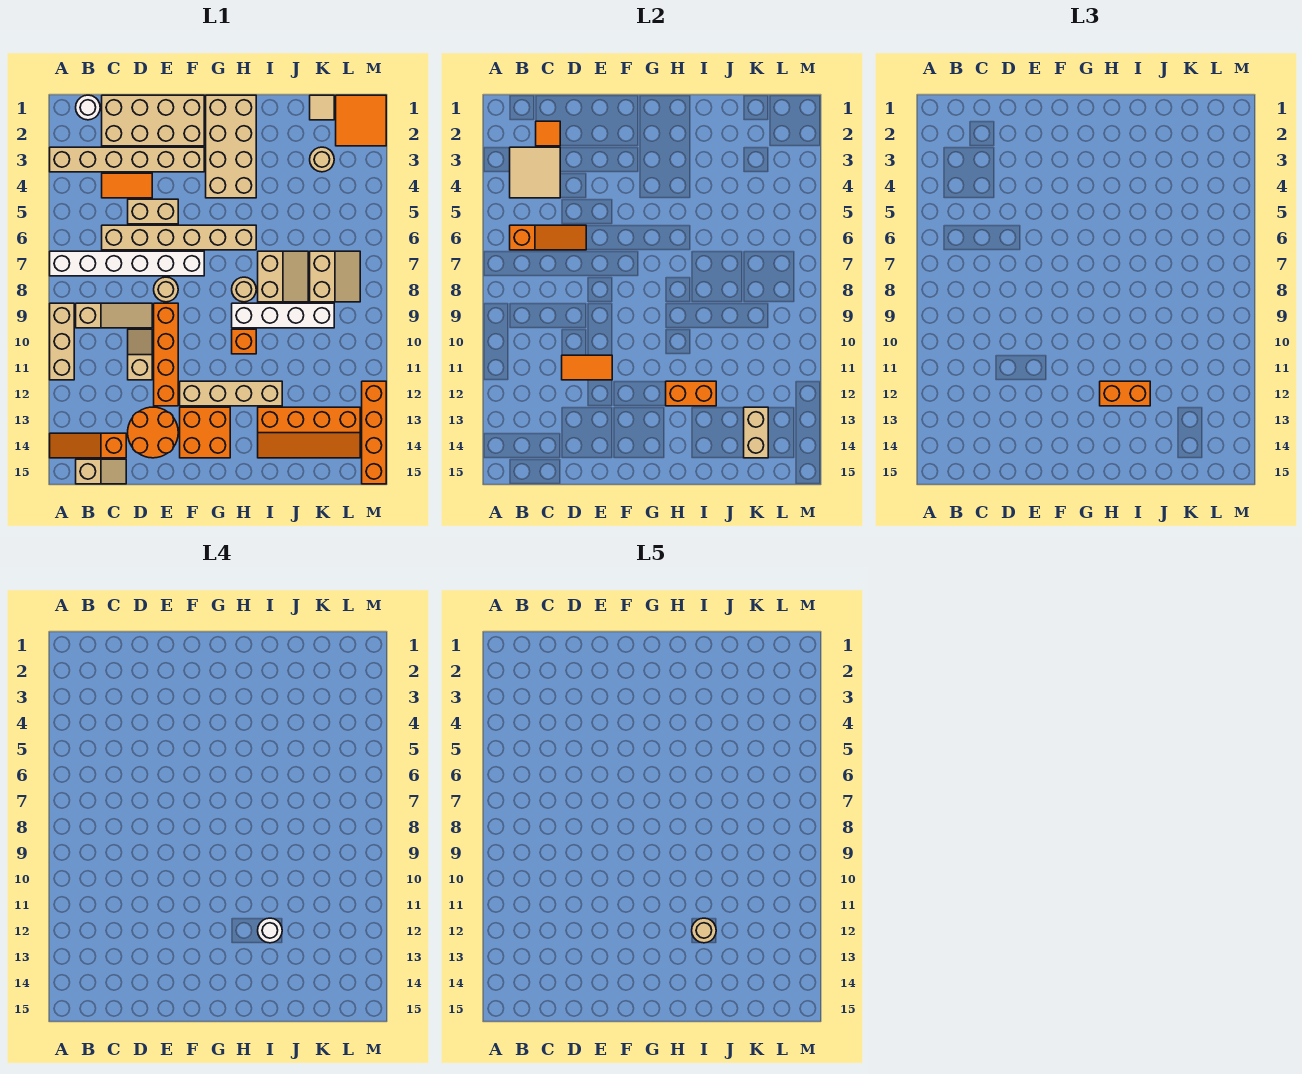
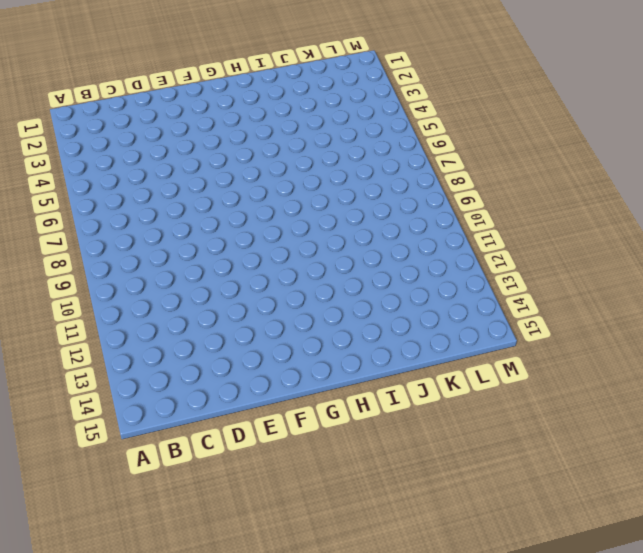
none -> tan 1x6 brick [50,147,204,172]
none -> white 1x6 brick [50,251,204,276]
none -> tan 1x3 brick [50,303,74,380]
none -> orange 1x3 slope [50,433,126,458]

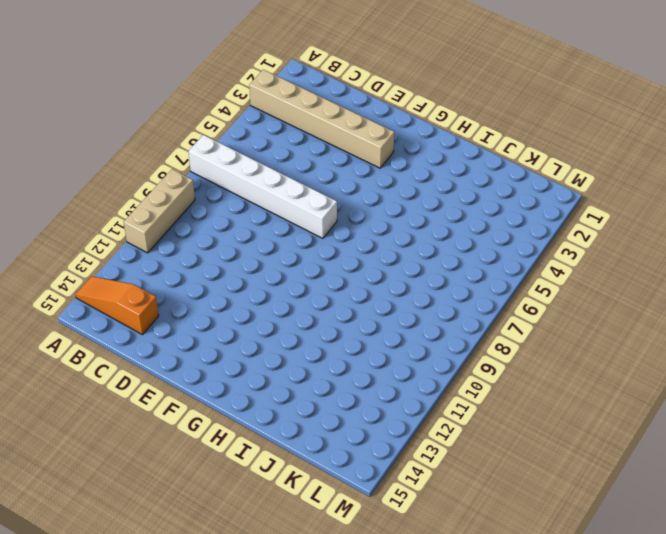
none -> white 1x1 round brick [76,95,100,120]
none -> tan 1x3 slope [76,303,152,328]
none -> tan 1x2 slope [76,459,126,484]
none -> tan 2x4 brick [102,95,204,146]

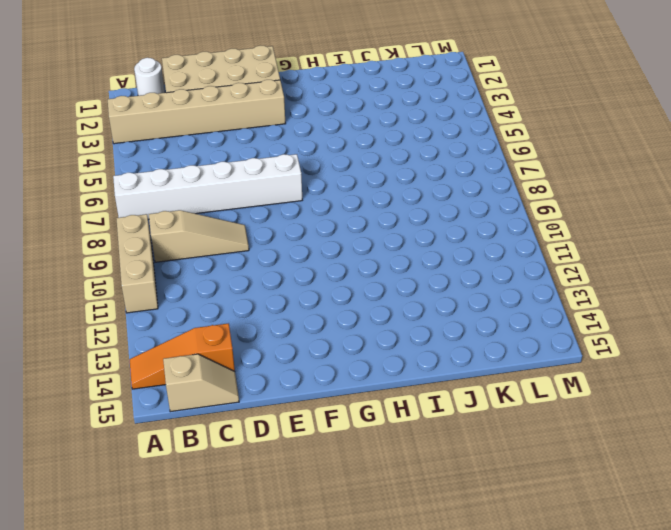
none -> orange 1x2 tile [102,173,152,198]
none -> tan 1x6 brick [102,225,256,250]
none -> tan 1x2 brick [128,199,178,224]
none -> tan 1x2 slope [128,329,152,380]

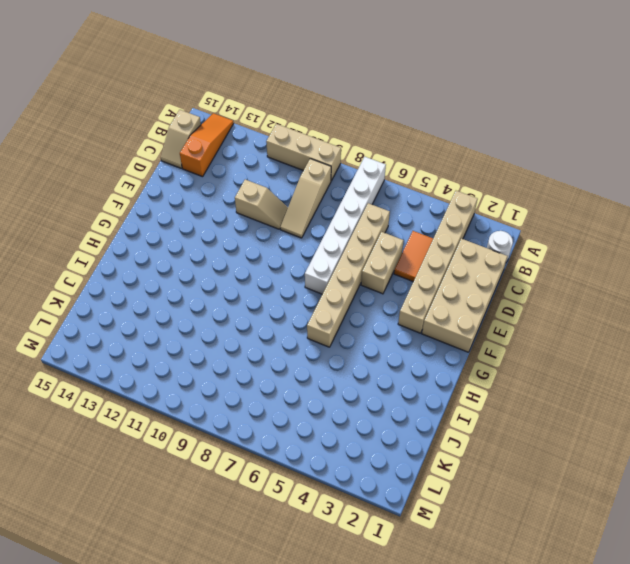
none -> orange 2x2 round brick [128,407,178,458]
none -> tan 1x1 round brick [154,277,178,302]
none -> orange 1x4 brick [154,303,178,406]
none -> tan 1x4 brick [180,381,282,406]

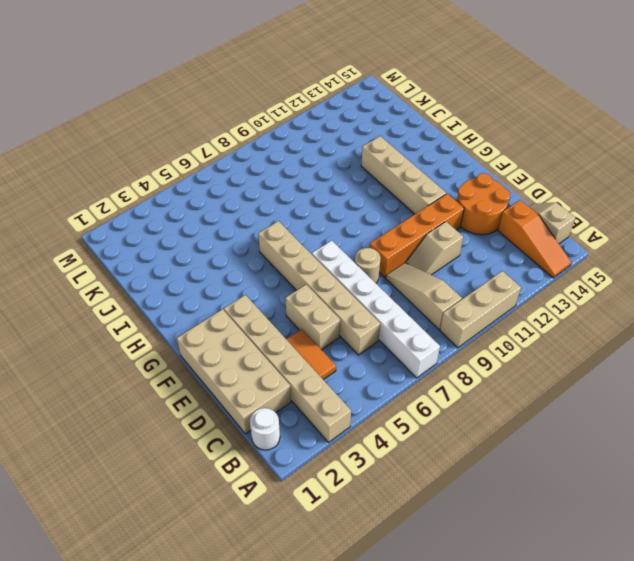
none -> orange 2x2 brick [180,407,230,458]
none -> tan 2x4 brick [206,95,256,198]
none -> tan 1x1 round brick [232,277,256,302]
none -> white 1x4 brick [232,303,334,328]

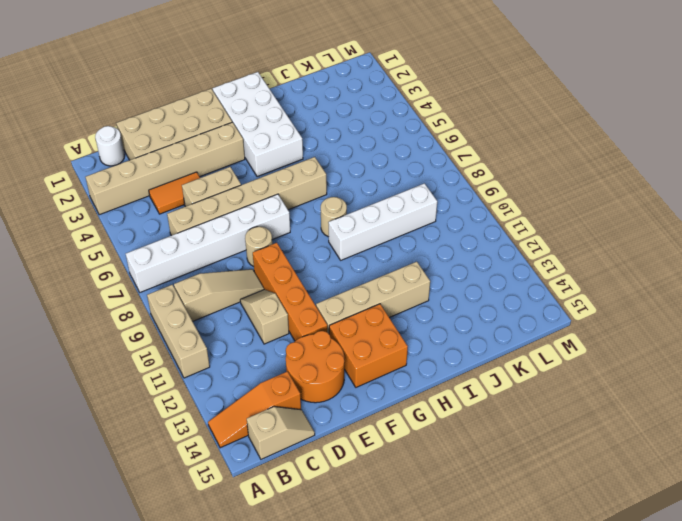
white 2x4 brick [213,72,303,177] -> tan 2x4 brick [206,95,256,198]
none -> orange 1x1 brick [232,329,256,354]
none -> tan 2x2 slope [258,251,308,302]
none -> orange 2x4 slope [258,407,360,458]
none -> tan 1x1 tile [310,95,334,120]

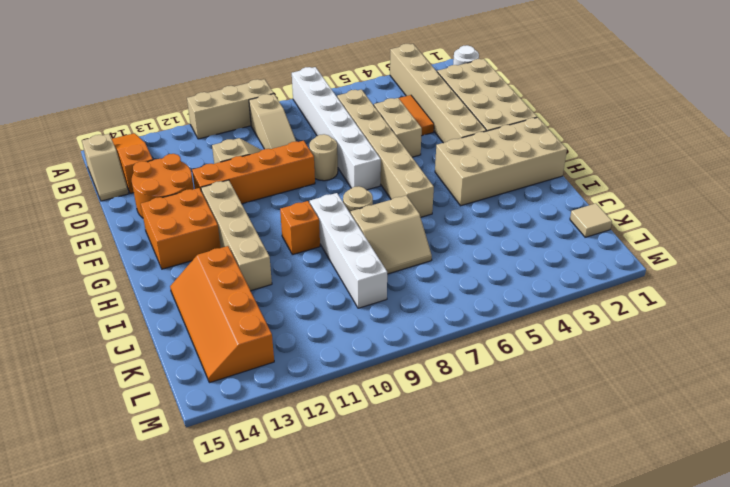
none -> tan 1x1 round brick [310,147,334,172]
none -> tan 2x2 slope [310,251,360,302]
none -> orange 2x2 tile [336,95,386,146]
none -> orange 1x4 brick [362,381,386,484]

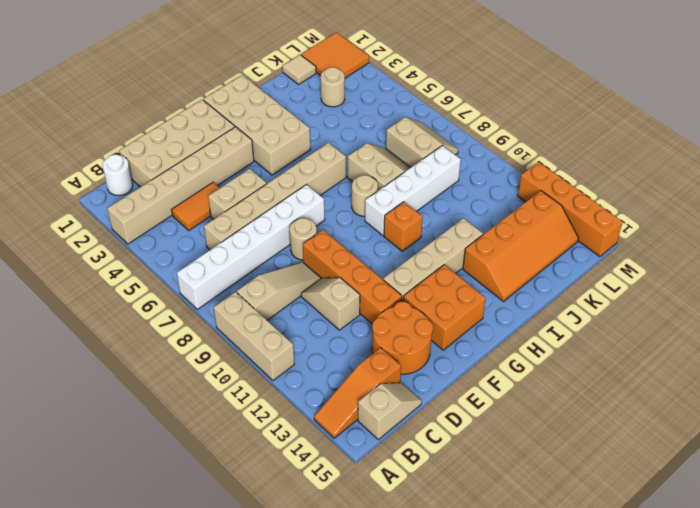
none -> tan 2x2 tile [510,147,560,198]
none -> orange 1x3 slope [510,225,586,250]
none -> orange 1x1 tile [536,121,560,146]
none -> orange 1x2 tile [562,355,612,380]

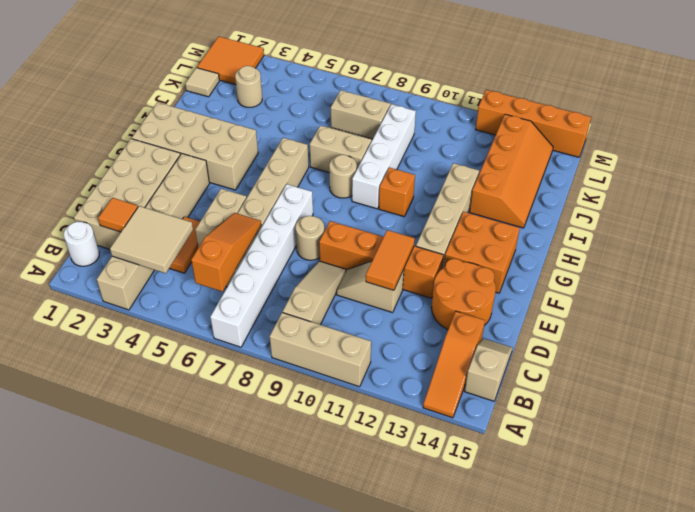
none -> orange 1x2 brick [666,381,716,406]
none -> tan 1x2 brick [744,407,768,458]
none -> orange 1x2 brick [1100,381,1150,406]
none -> white 1x1 round brick [258,918,282,943]

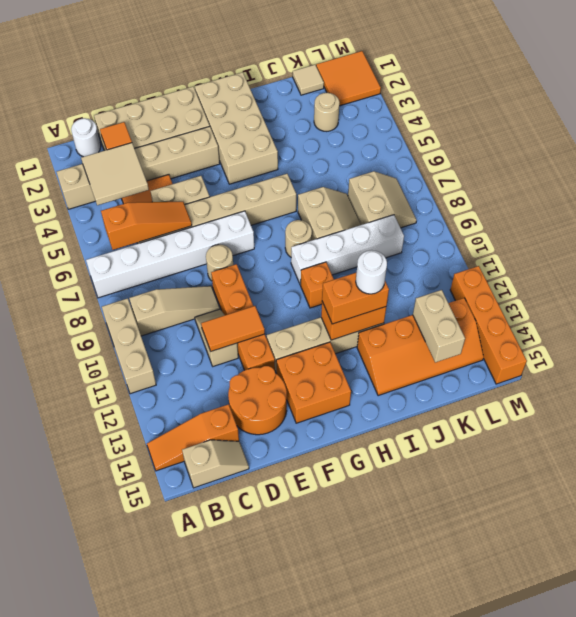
none -> tan 1x1 round brick [692,918,716,943]

